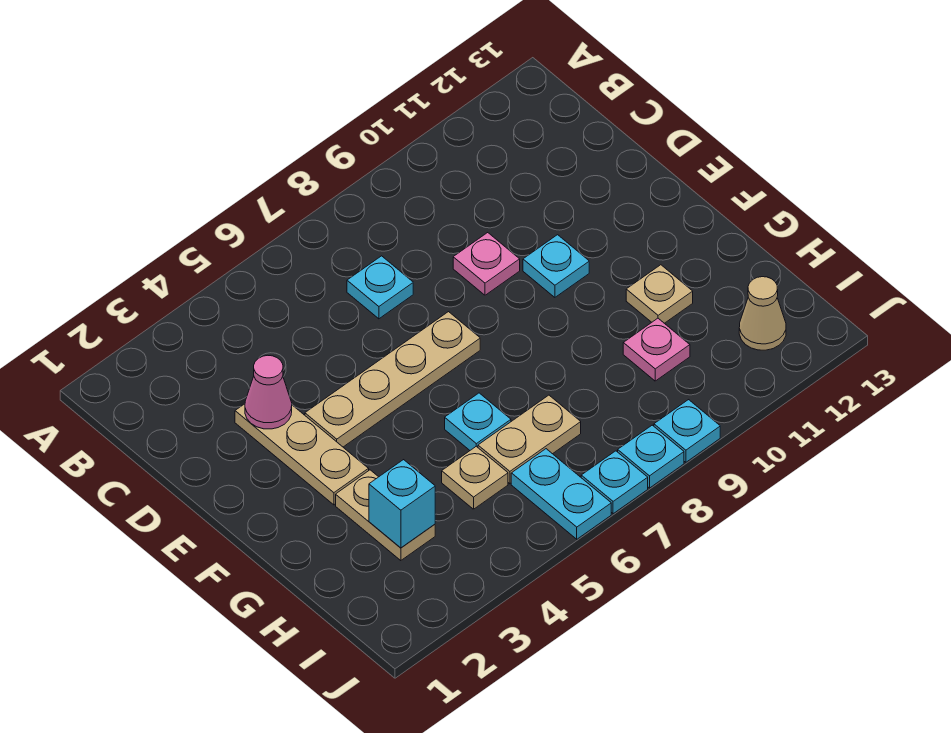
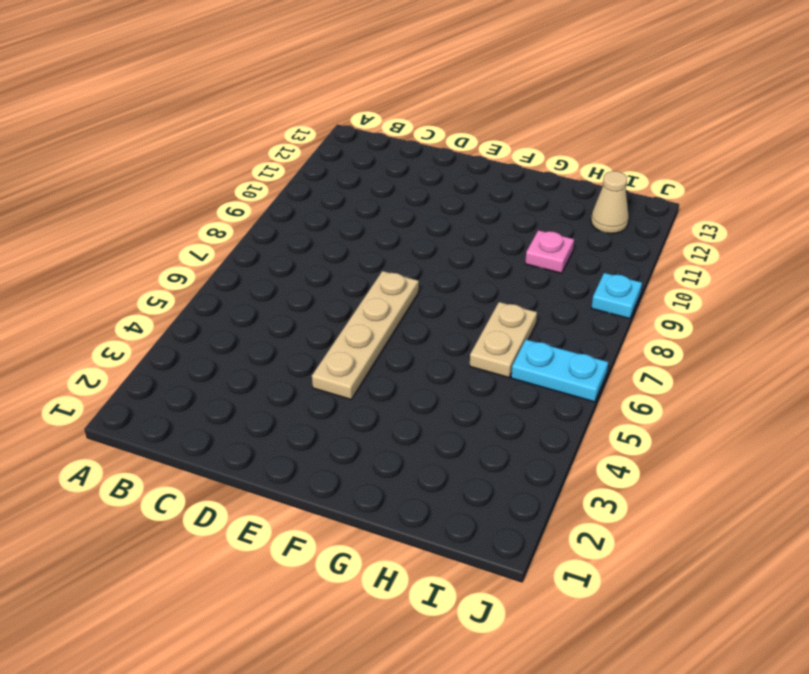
none -> cyan 1x1 plate [347,256,413,319]
none -> tan 1x3 plate [235,404,369,505]
none -> pink 1x1 plate [453,233,520,295]

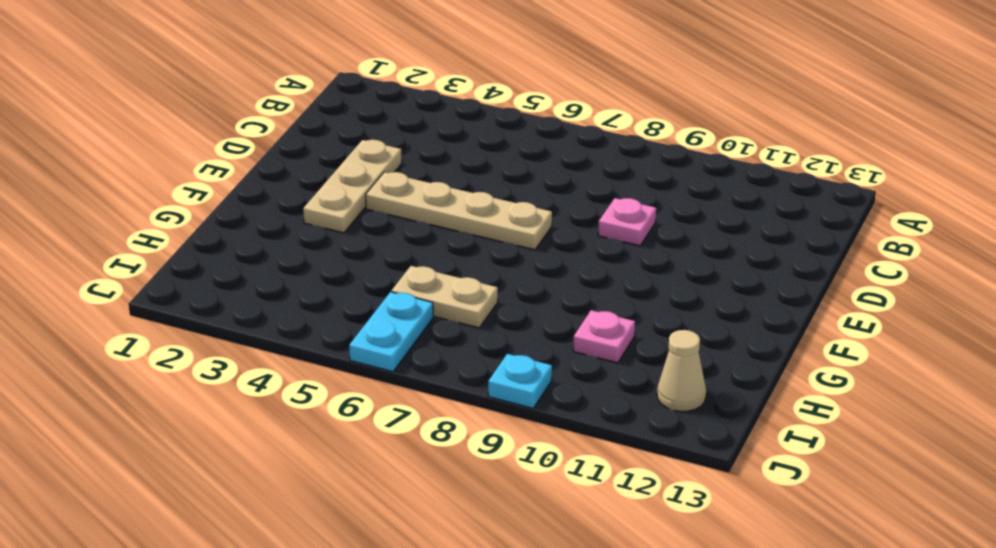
none -> cyan 1x1 plate [347,256,413,319]
none -> cyan 1x1 plate [523,235,589,297]
none -> tan 1x2 plate [336,470,435,561]

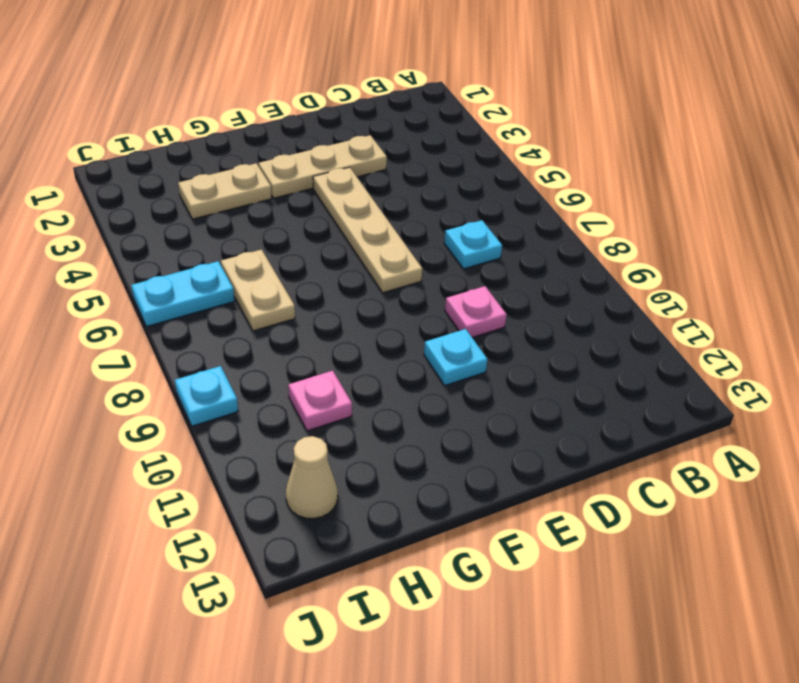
none -> cyan 1x1 plate [445,393,511,450]
none -> tan 1x1 plate [626,265,693,323]
none -> tan 1x1 plate [442,446,508,509]

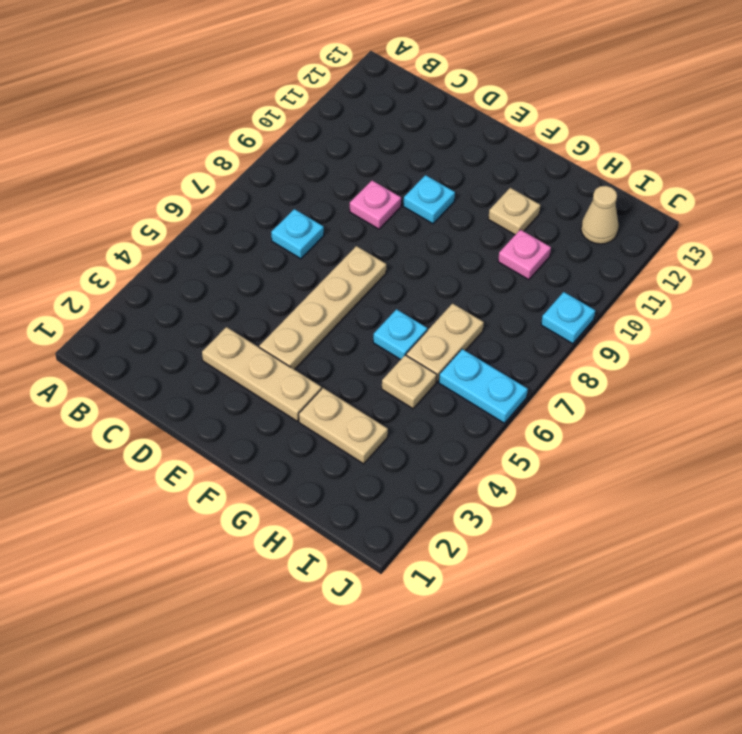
none -> cyan 1x1 plate [581,451,648,514]
none -> cyan 1x1 plate [618,425,684,488]
none -> pink 1x1 cone [245,355,292,429]

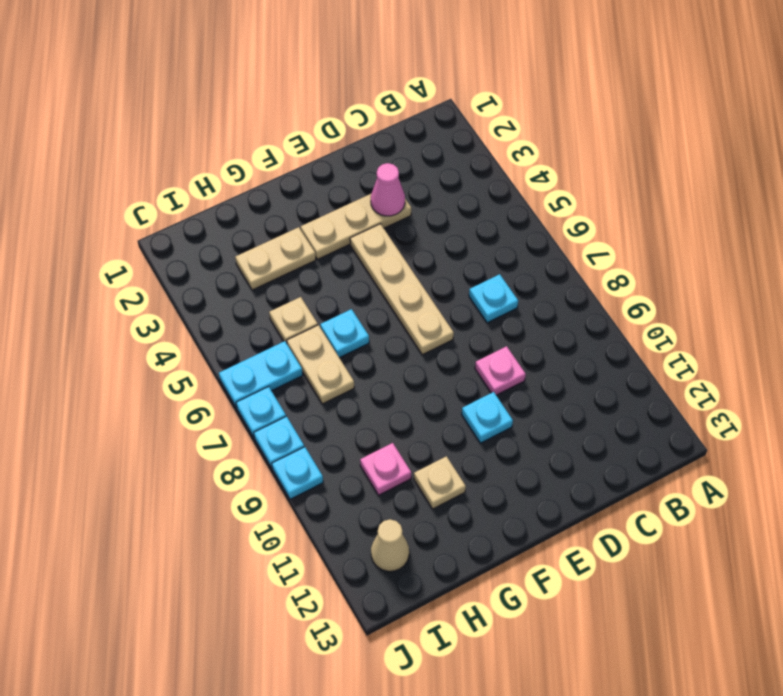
none -> cyan 1x1 brick [369,460,435,548]

